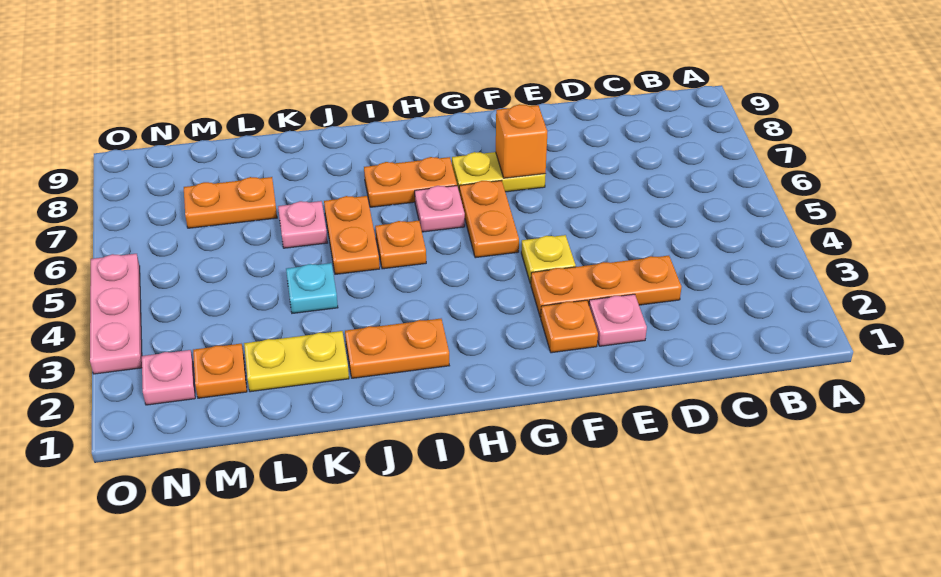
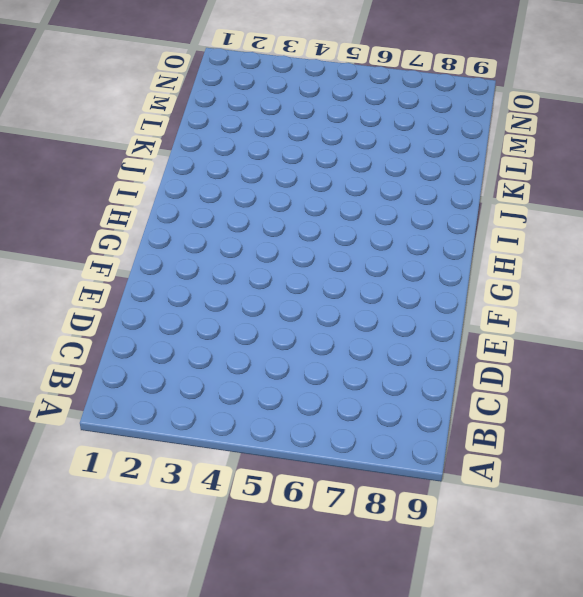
none -> orange 1x3 plate [531,256,681,317]
none -> pink 1x1 plate [589,294,647,346]
none -> orange 1x1 plate [540,300,598,353]

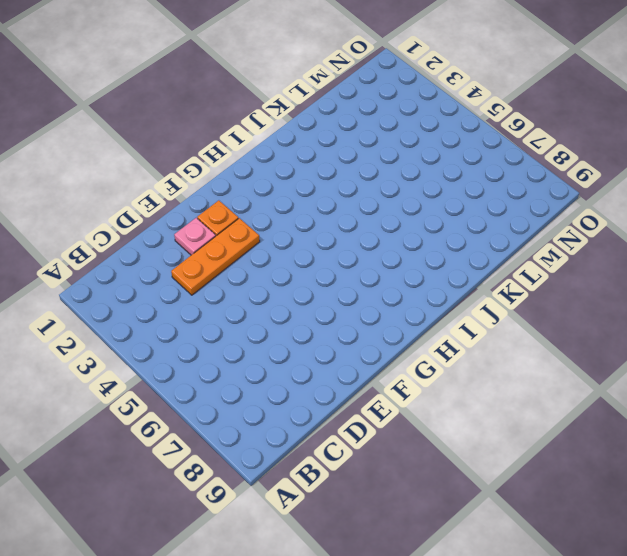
none -> yellow 1x1 plate [521,235,576,284]
none -> yellow 1x2 plate [452,152,546,193]
none -> orange 1x2 plate [459,180,519,258]

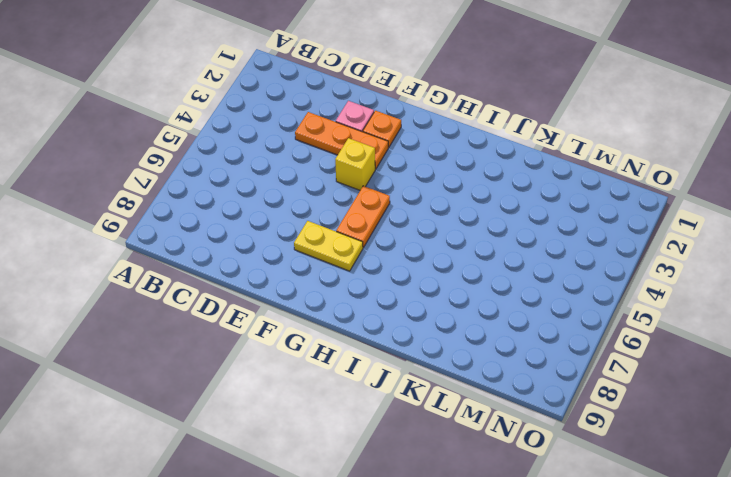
yellow 1x1 brick [335,138,375,190] -> yellow 1x1 plate [521,235,576,284]
none -> pink 1x1 plate [415,186,465,232]
none -> orange 1x2 plate [364,157,457,207]
none -> orange 1x2 plate [345,319,449,378]

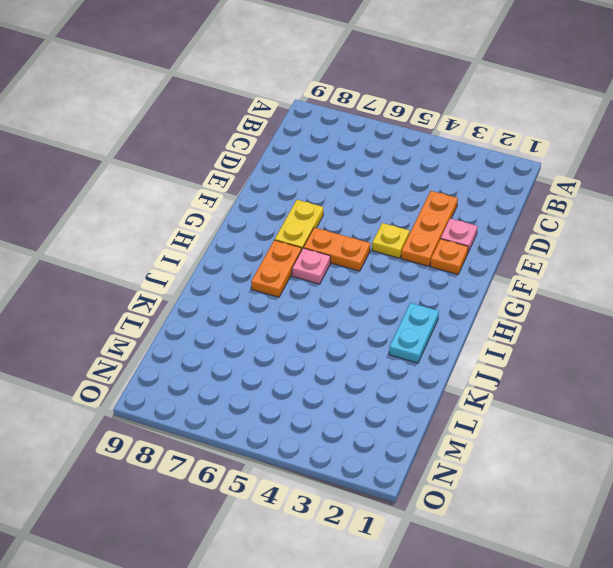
cyan 1x2 plate [389,303,439,363] -> orange 1x2 plate [345,319,449,378]
none -> orange 1x1 plate [375,221,426,269]
none -> orange 1x2 plate [324,196,380,274]
none -> yellow 1x2 plate [244,331,349,392]

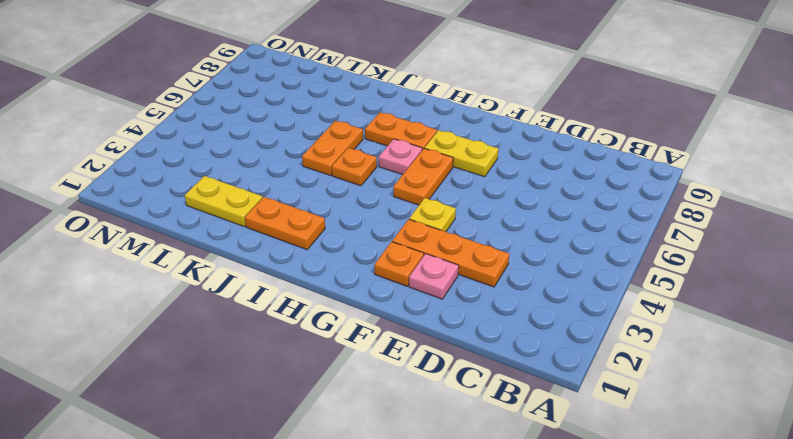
none -> cyan 1x1 plate [286,263,338,313]
none -> pink 1x1 plate [278,201,327,248]
none -> orange 1x2 plate [184,177,277,228]

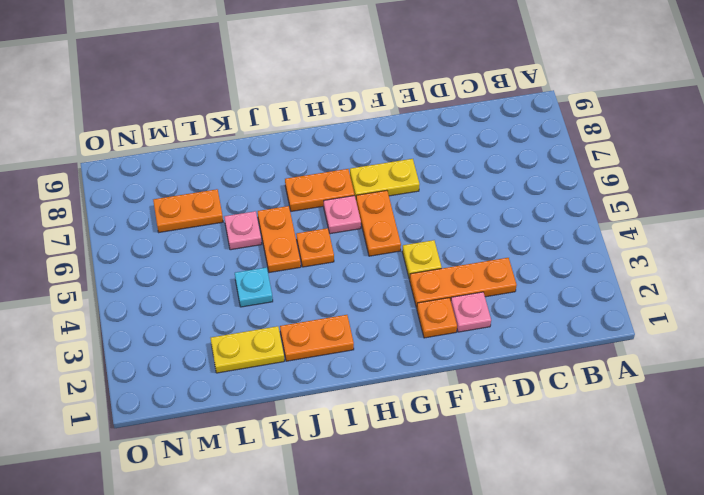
none -> orange 1x1 plate [193,344,247,398]
none -> pink 1x1 plate [142,350,195,405]
none -> pink 1x3 plate [90,254,142,374]

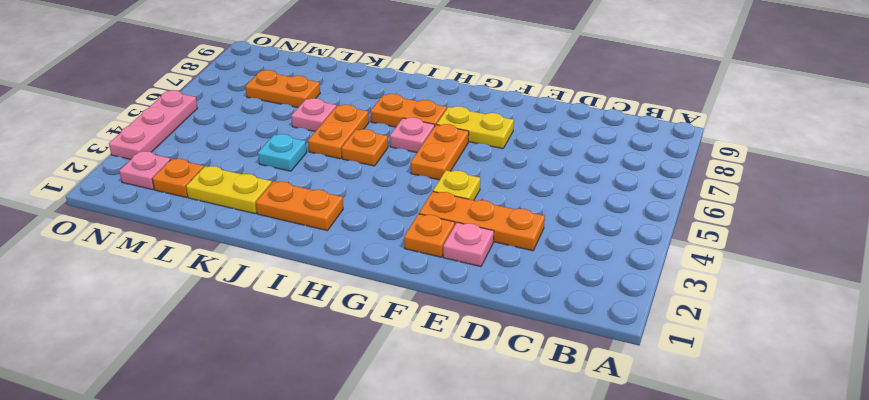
none -> orange 1x1 brick [496,104,547,178]

